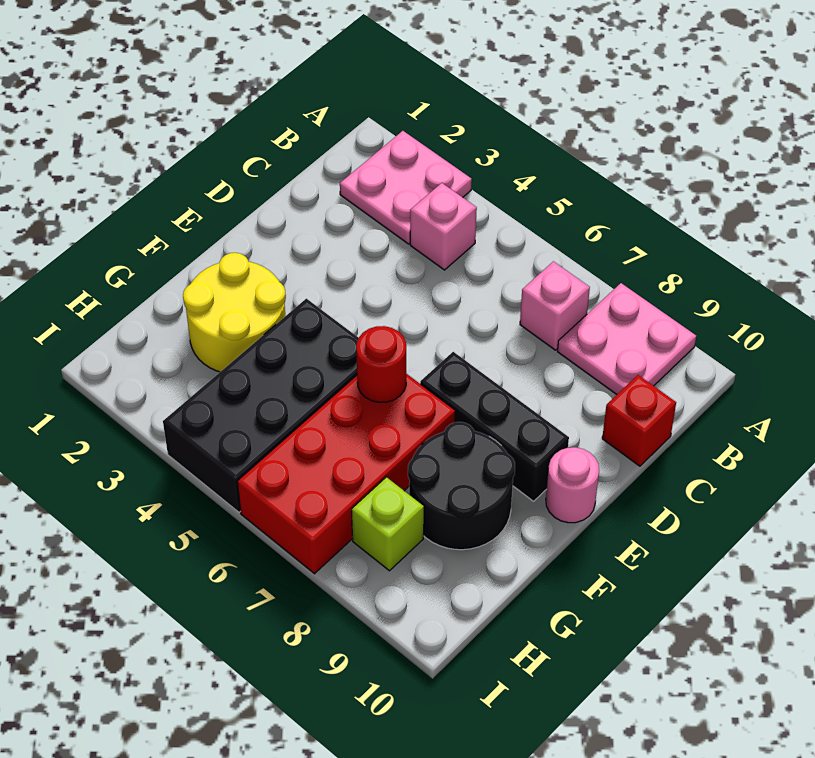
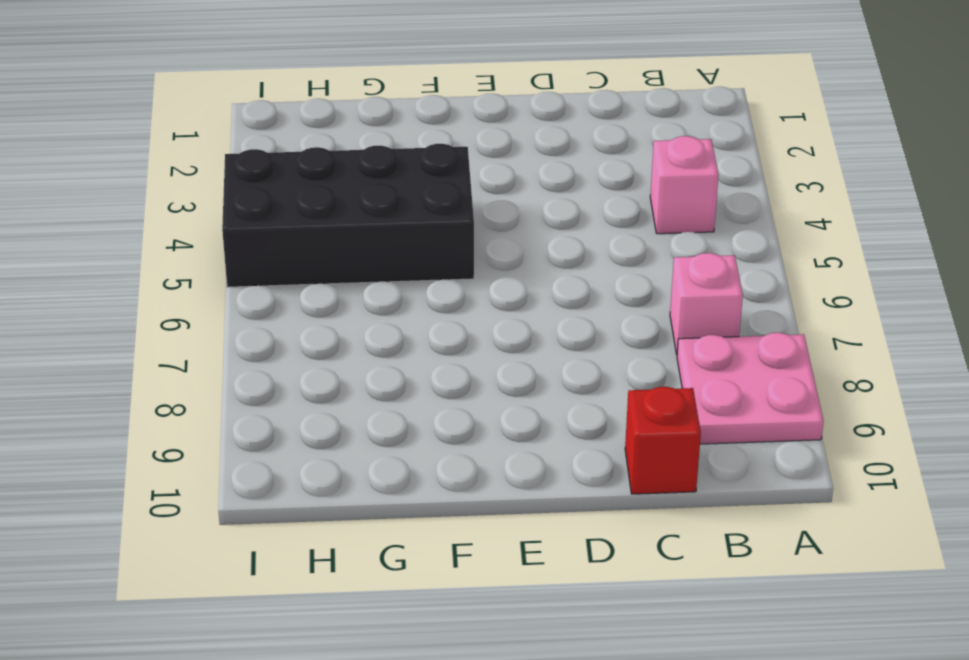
none -> pink 2x2 plate [340,131,472,244]
none -> black 1x3 brick [420,352,569,501]
none -> pink 1x1 round brick [546,447,599,523]

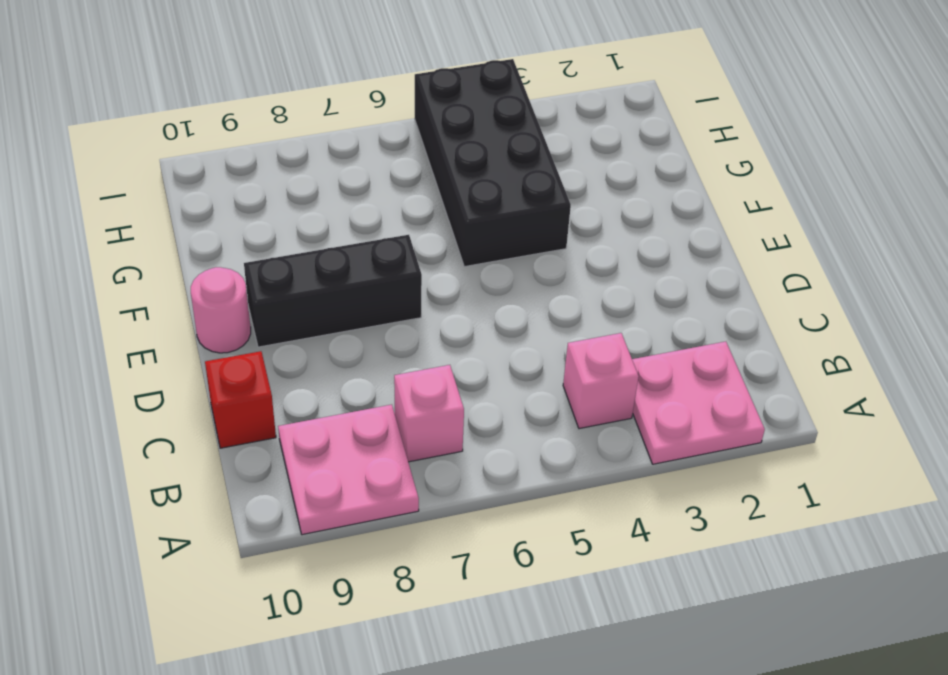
none -> yellow 2x2 round brick [183,253,286,372]
none -> red 2x4 brick [237,374,455,574]
none -> black 2x2 round brick [408,422,515,550]

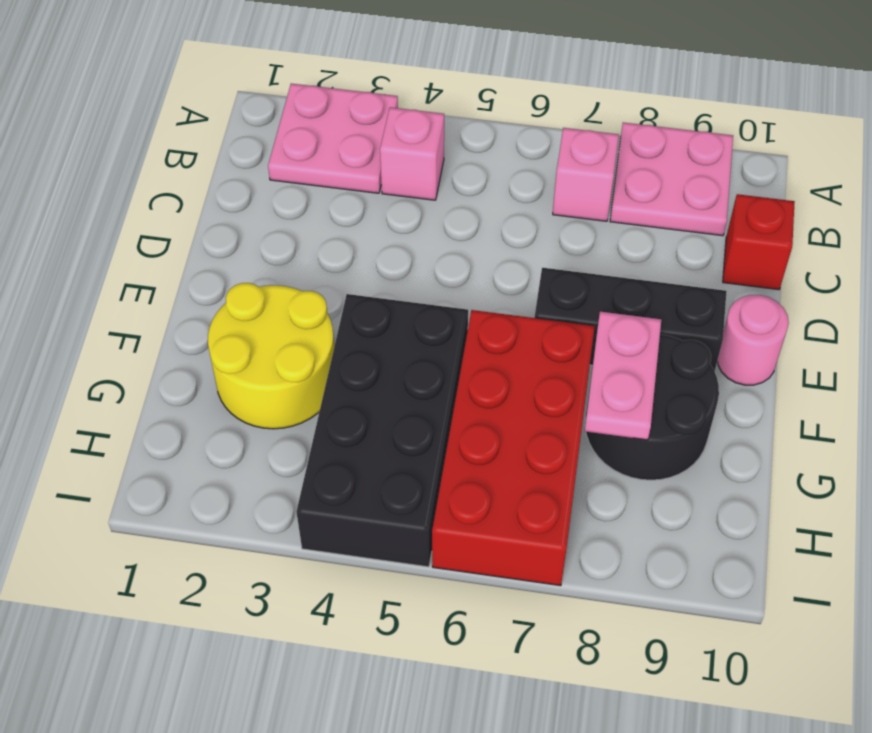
pink 1x2 plate [585,312,661,440] -> none
none -> lime 1x1 brick [352,477,424,571]
none -> red 1x1 round brick [356,326,406,402]

